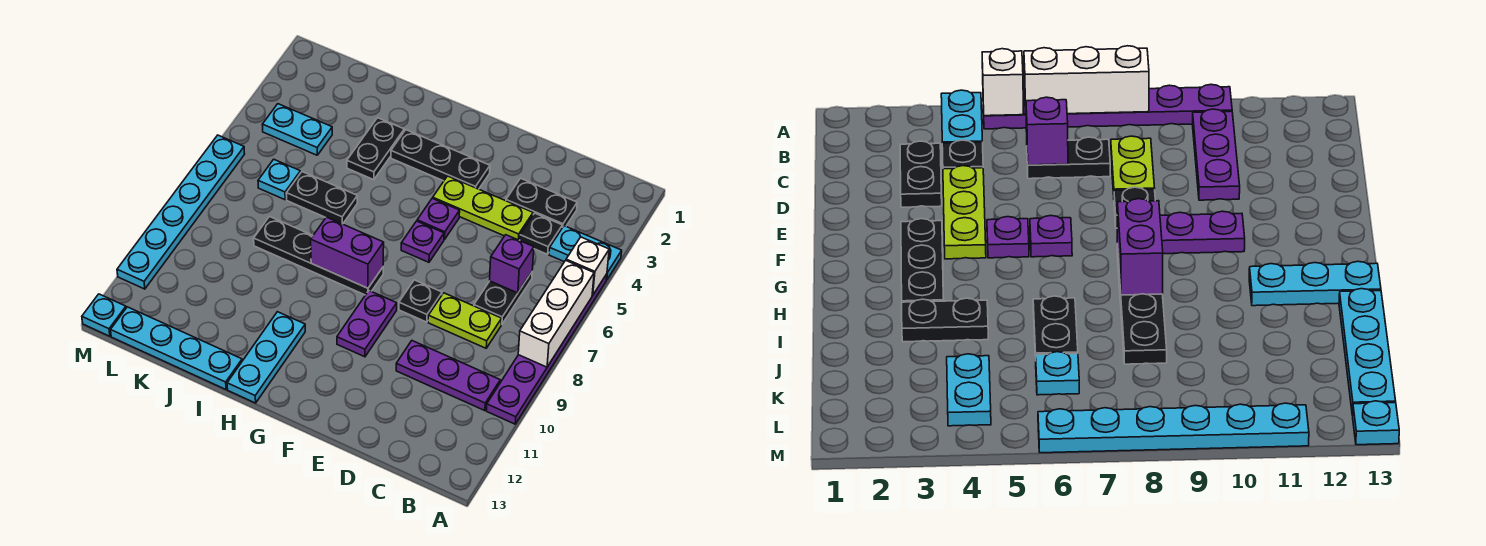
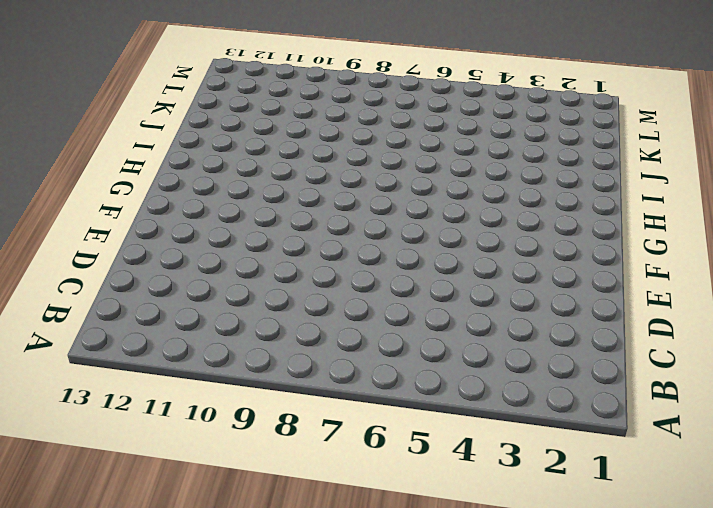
none -> cyan 1x2 plate [549,226,622,280]
none -> purple 1x6 plate [486,274,607,424]
none -> purple 1x3 plate [396,341,500,411]

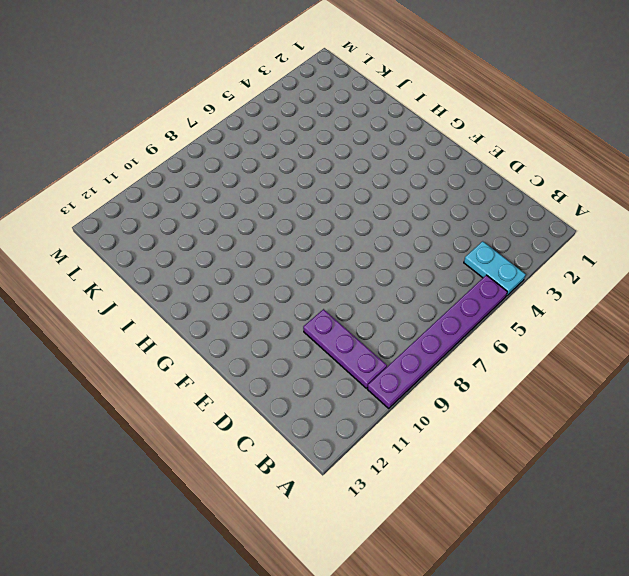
none -> black 1x2 plate [506,178,577,228]
none -> black 1x1 plate [520,213,562,254]
none -> black 1x2 plate [474,272,532,325]

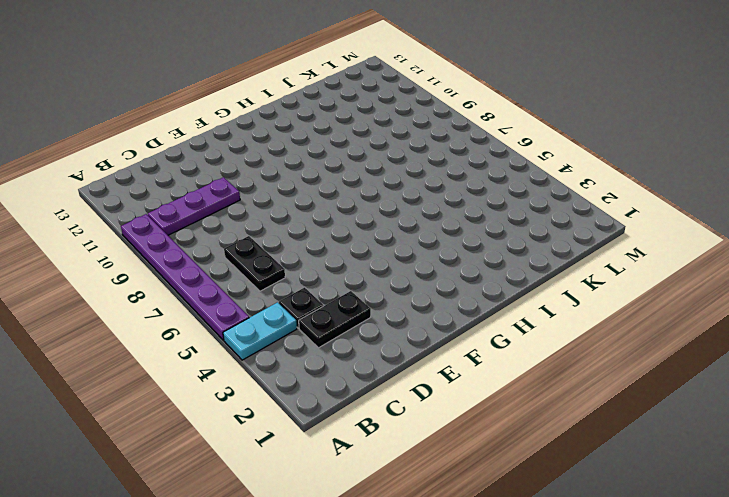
none -> lime 1x2 plate [428,293,502,348]
none -> lime 1x3 plate [433,176,533,240]
none -> black 1x1 plate [399,280,442,322]

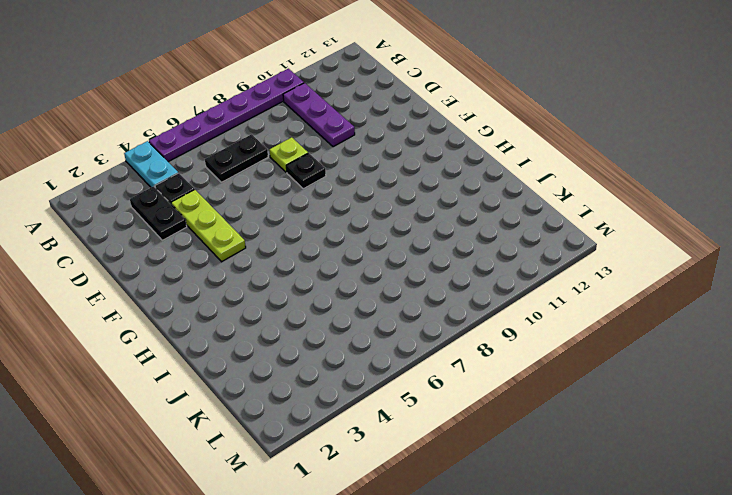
lime 1x1 plate [269,137,308,172] -> lime 1x2 plate [428,293,502,348]
none -> black 1x3 plate [391,130,490,189]
none -> purple 1x1 plate [417,198,460,239]
none -> purple 1x1 plate [401,221,444,262]

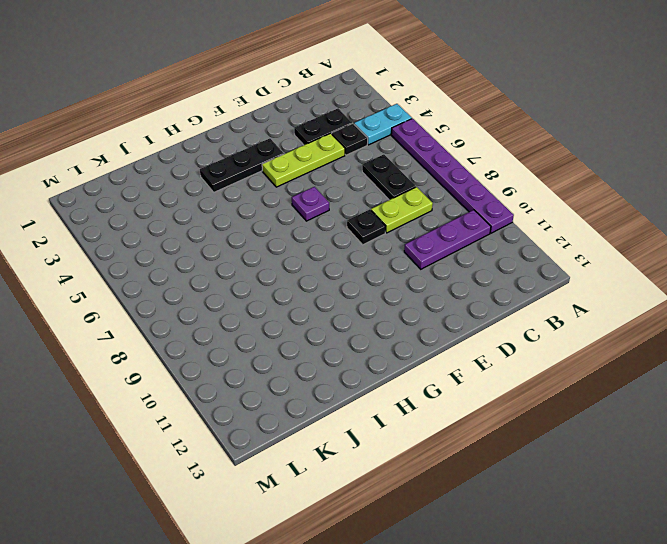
none -> purple 1x1 plate [417,198,460,239]
none -> purple 1x2 plate [337,291,397,357]
none -> black 1x4 plate [254,217,383,295]

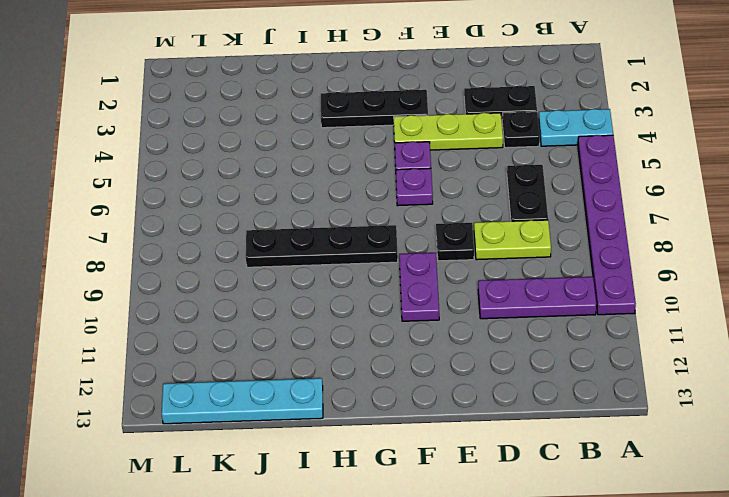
none -> cyan 1x3 plate [227,312,305,403]
none -> black 1x2 plate [347,118,404,180]
none -> black 1x2 plate [286,172,357,224]

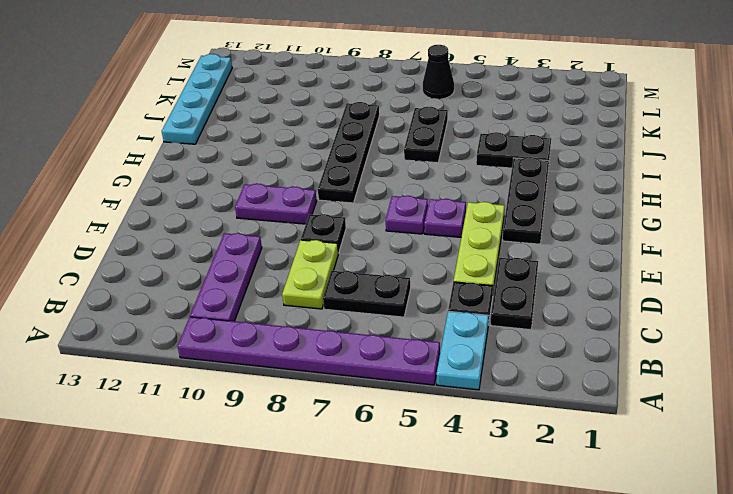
black 1x1 cone [423,45,454,99] -> none
none -> cyan 1x3 plate [227,312,305,403]
none -> cyan 1x2 plate [262,104,332,155]
none -> cyan 1x1 plate [258,159,301,200]

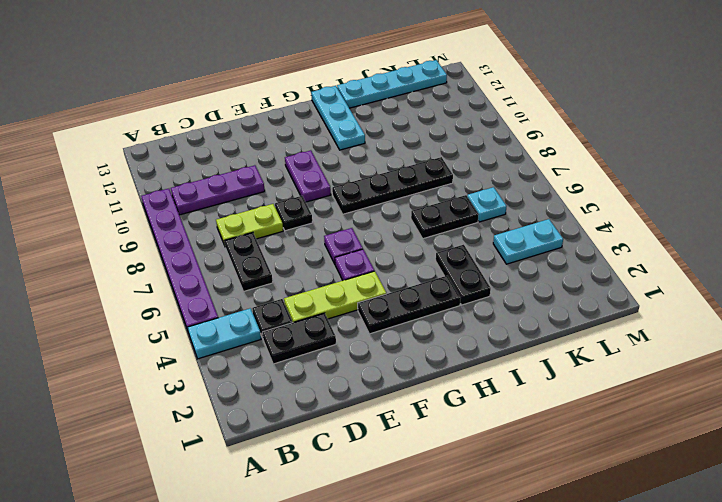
none -> cyan 1x6 plate [117,135,244,289]
none -> cyan 1x1 plate [82,294,126,336]
none -> white 1x1 brick [566,237,609,295]

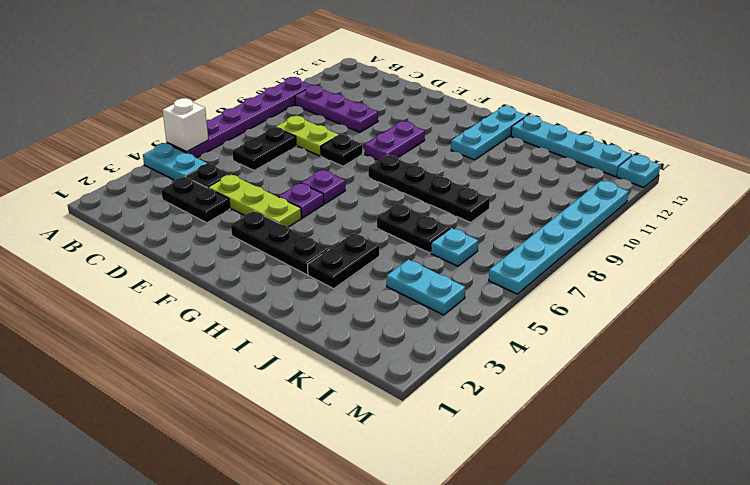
none -> white 1x3 brick [518,260,594,367]
none -> purple 1x1 brick [490,235,534,293]
none -> purple 1x2 brick [311,217,384,288]

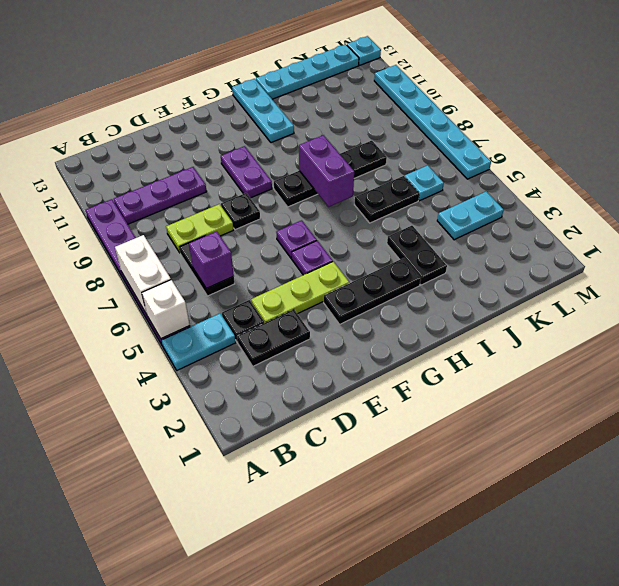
white 1x2 brick [115,235,171,314] -> white 1x3 brick [518,260,594,367]
purple 1x2 brick [299,135,354,207] -> purple 1x2 brick turned to [311,217,384,288]

